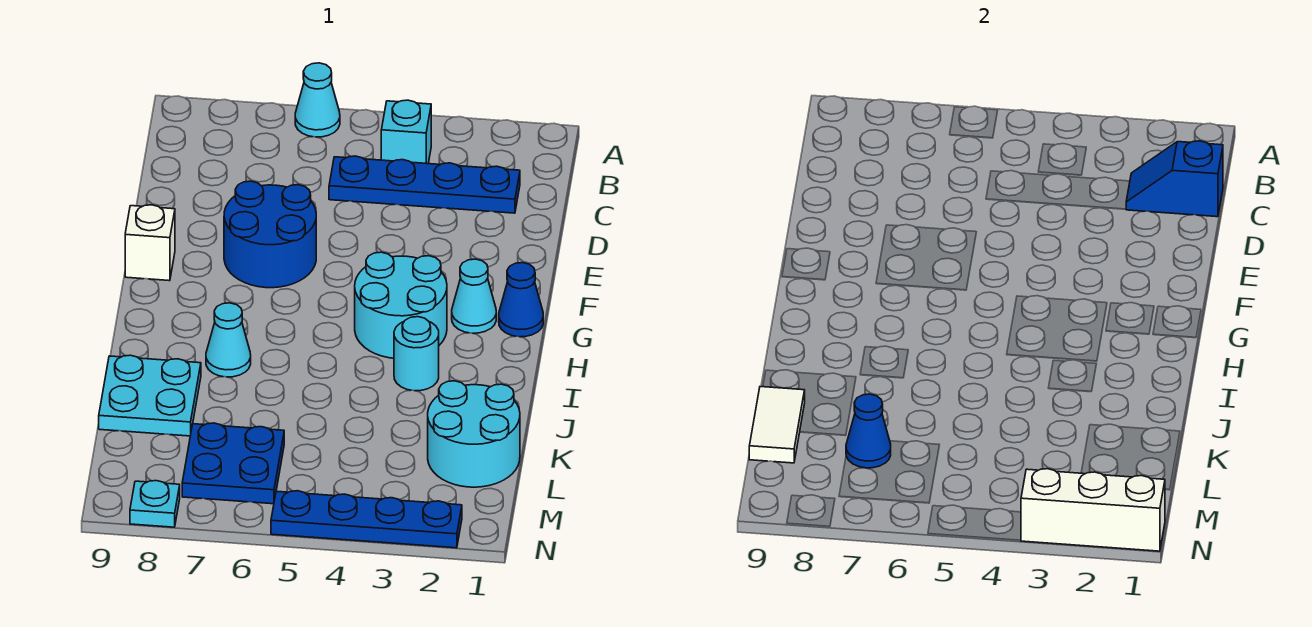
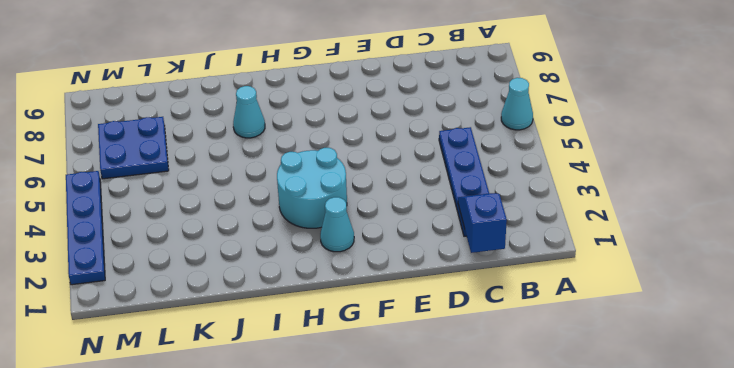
none -> cyan 1x1 brick [381,100,431,164]
none -> blue 2x2 round brick [224,181,316,288]
none -> white 1x1 brick [125,205,175,281]

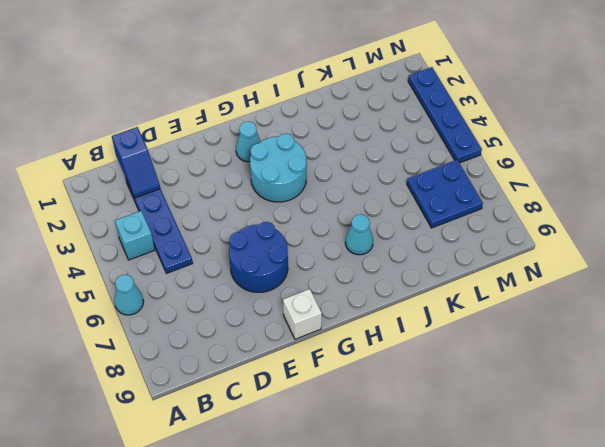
none -> blue 1x1 cone [499,263,543,337]
none -> cyan 1x1 round brick [394,317,439,391]
none -> cyan 2x2 plate [99,355,201,436]

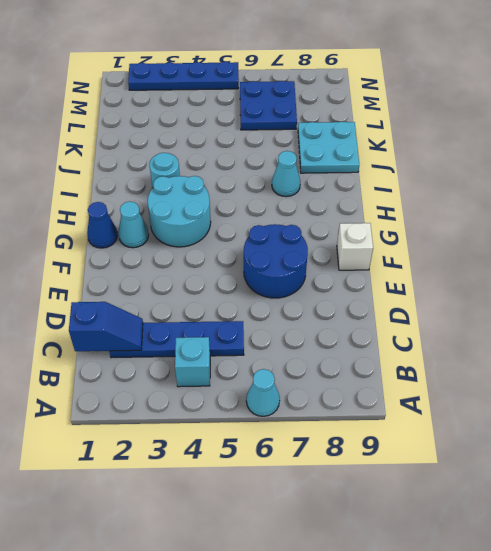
none -> cyan 2x2 round brick [428,381,520,487]
none -> cyan 1x1 plate [130,481,180,527]
none -> white 1x2 tile [749,387,805,463]

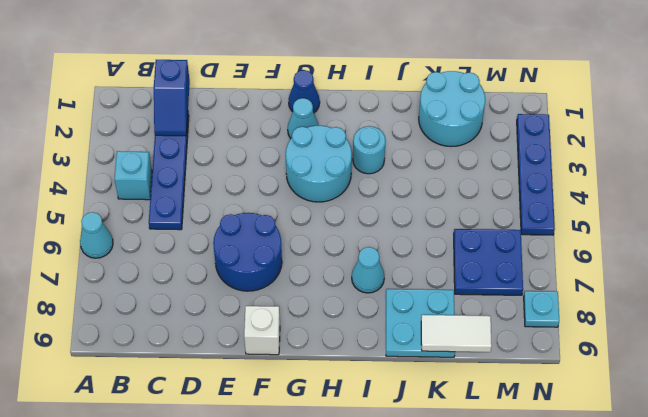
none -> blue 1x1 cone [846,394,891,468]
none -> white 1x3 brick [1021,469,1165,551]

